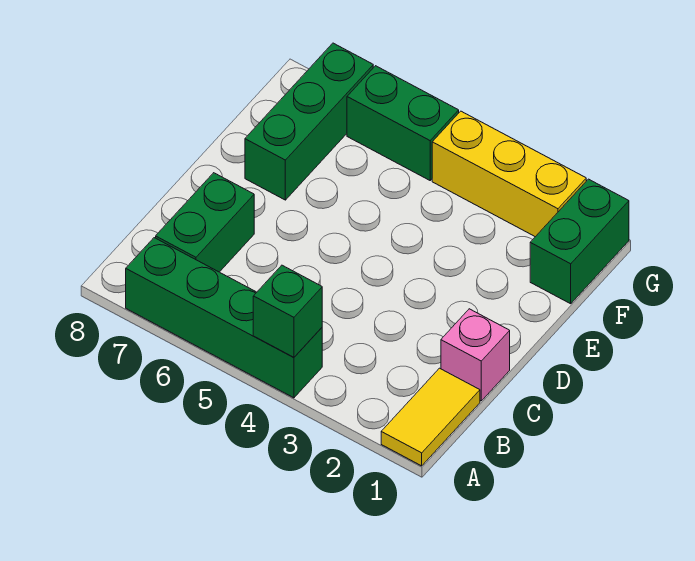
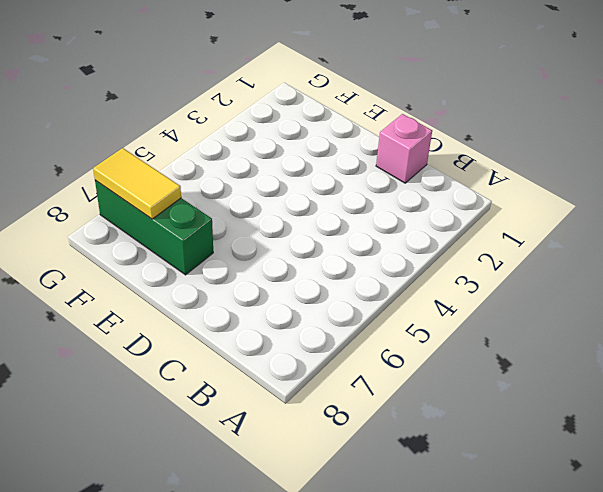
yellow 1x2 tile [93,148,181,219] -> yellow 1x2 tile moved to [381,368,480,466]
none -> green 1x4 brick [126,238,322,398]
none -> green 1x2 brick [156,173,254,272]

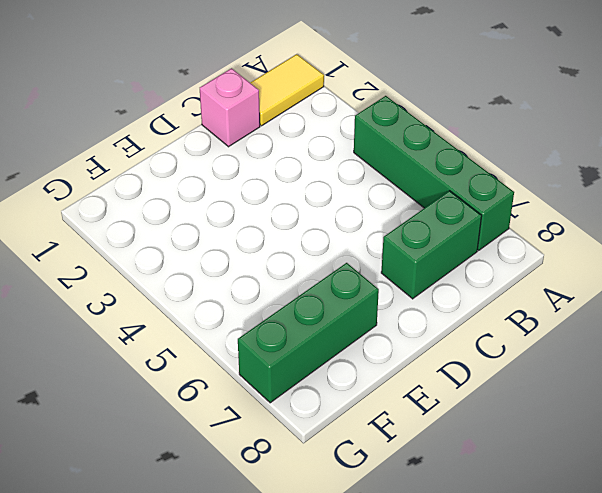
none -> green 1x2 brick [530,179,629,304]
none -> yellow 1x3 brick [432,111,586,237]

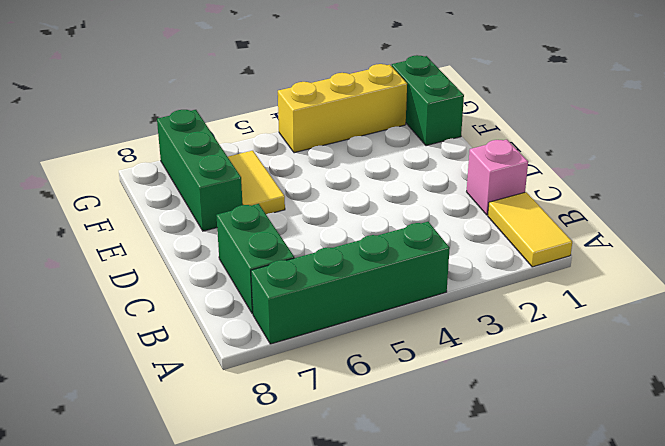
yellow 1x2 tile [228,151,285,214] -> none
none -> green 1x2 brick [347,66,459,180]
none -> green 1x1 brick [253,265,322,357]

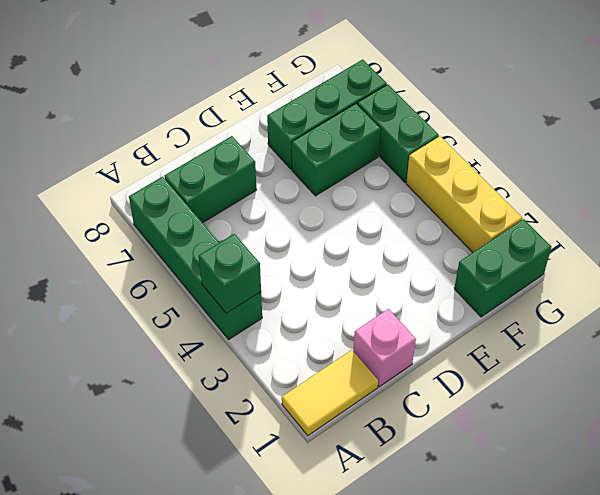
green 1x2 brick [292,104,380,196] -> none

